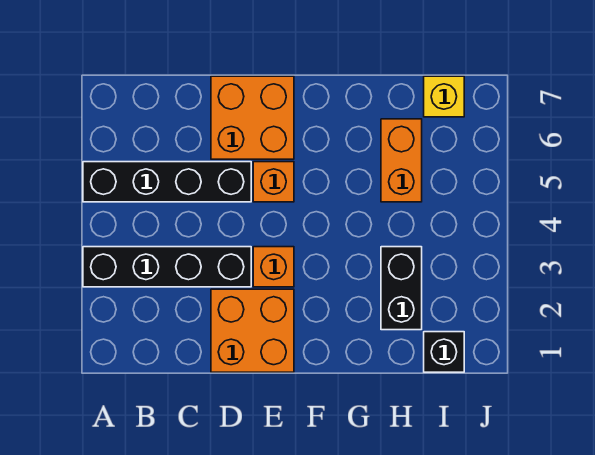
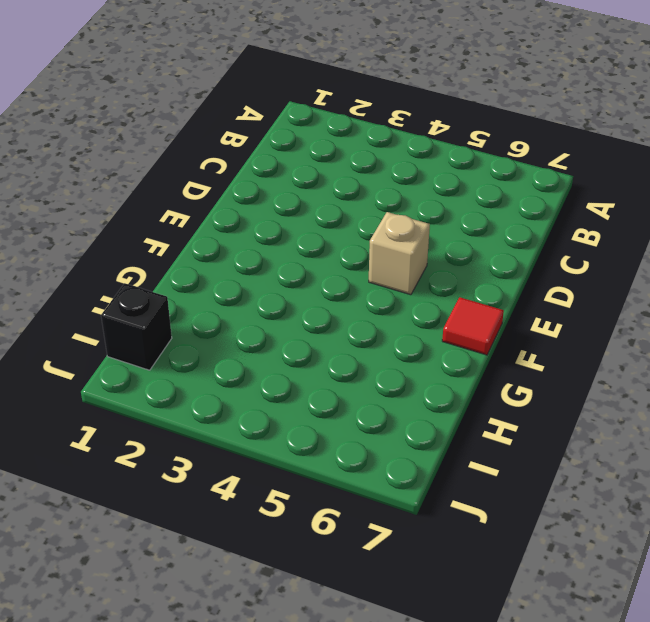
tan 1x1 brick [369,212,430,295] -> orange 1x1 brick [253,162,294,202]
red 1x1 tile [442,297,504,355] -> none
none -> black 1x4 brick [83,247,251,287]
none -> black 1x4 brick [83,162,251,202]

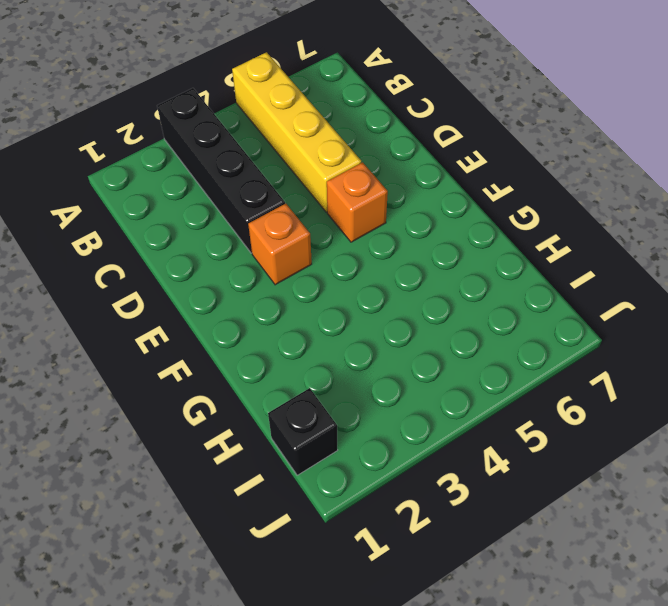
yellow 1x4 brick [232,52,361,212] -> black 1x4 brick [83,162,251,202]
none -> orange 2x2 brick [211,289,294,372]
none -> orange 2x2 brick [211,76,294,159]

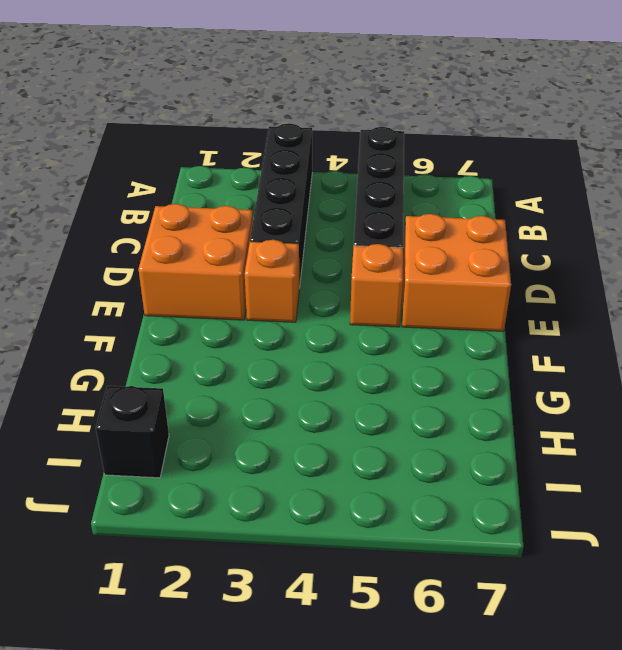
none -> black 1x2 brick [381,247,422,330]
none -> orange 1x2 brick [381,119,422,202]

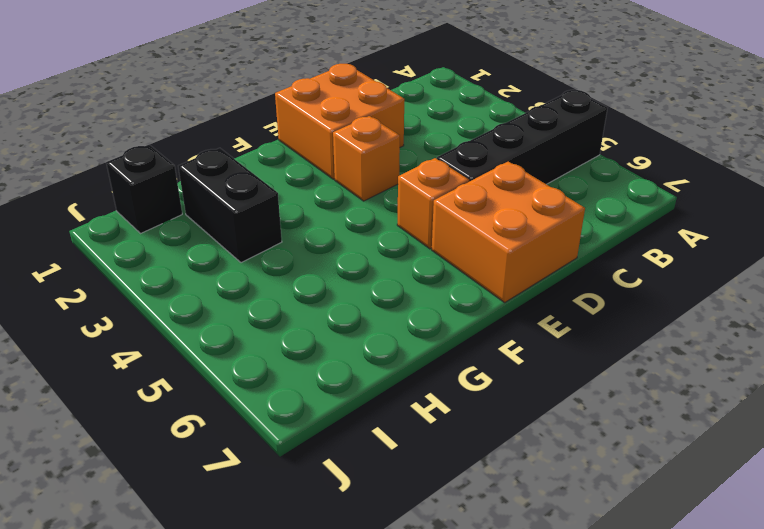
none -> black 1x4 brick [83,247,251,287]
none -> orange 1x2 brick [381,119,422,202]

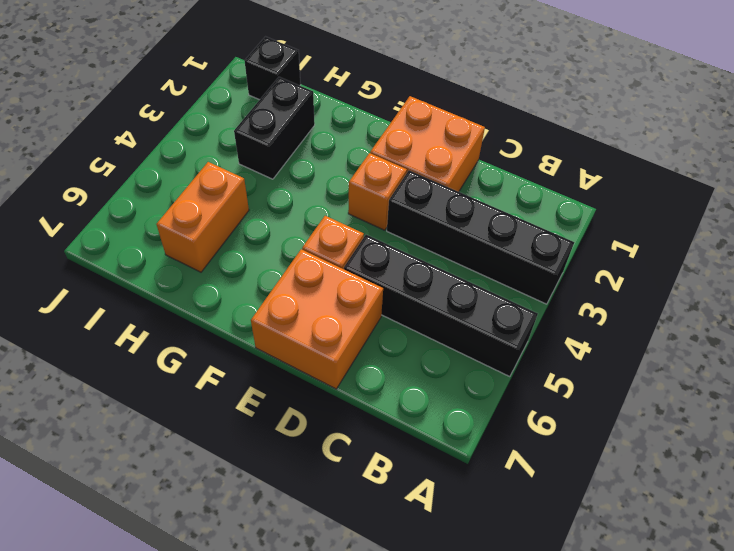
none -> yellow 1x1 brick [424,76,464,117]

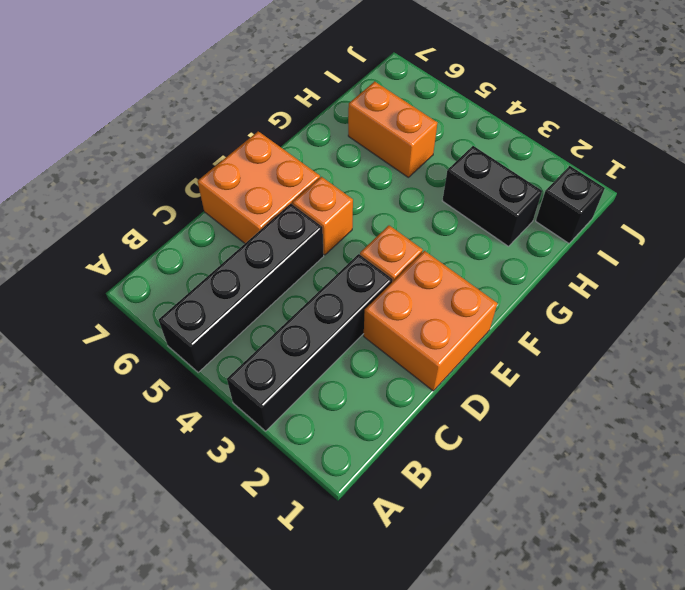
none -> yellow 1x1 brick [424,76,464,117]

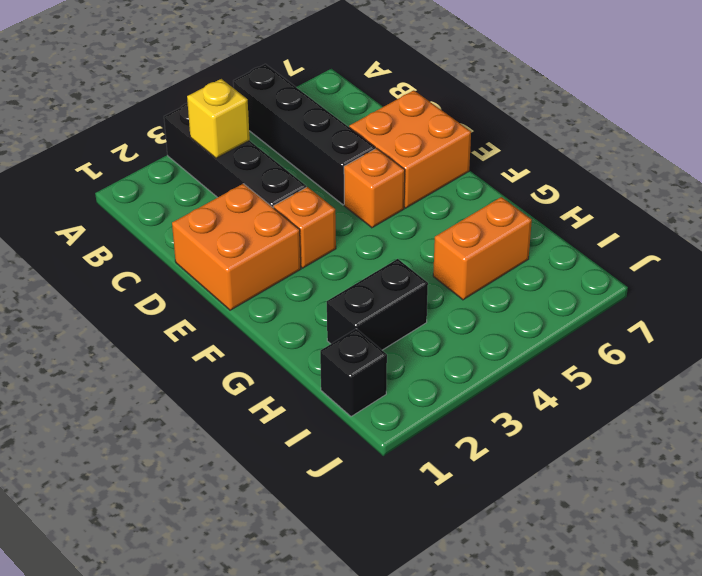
yellow 1x1 brick [187,79,250,158] -> yellow 1x1 brick moved to [424,76,464,117]

